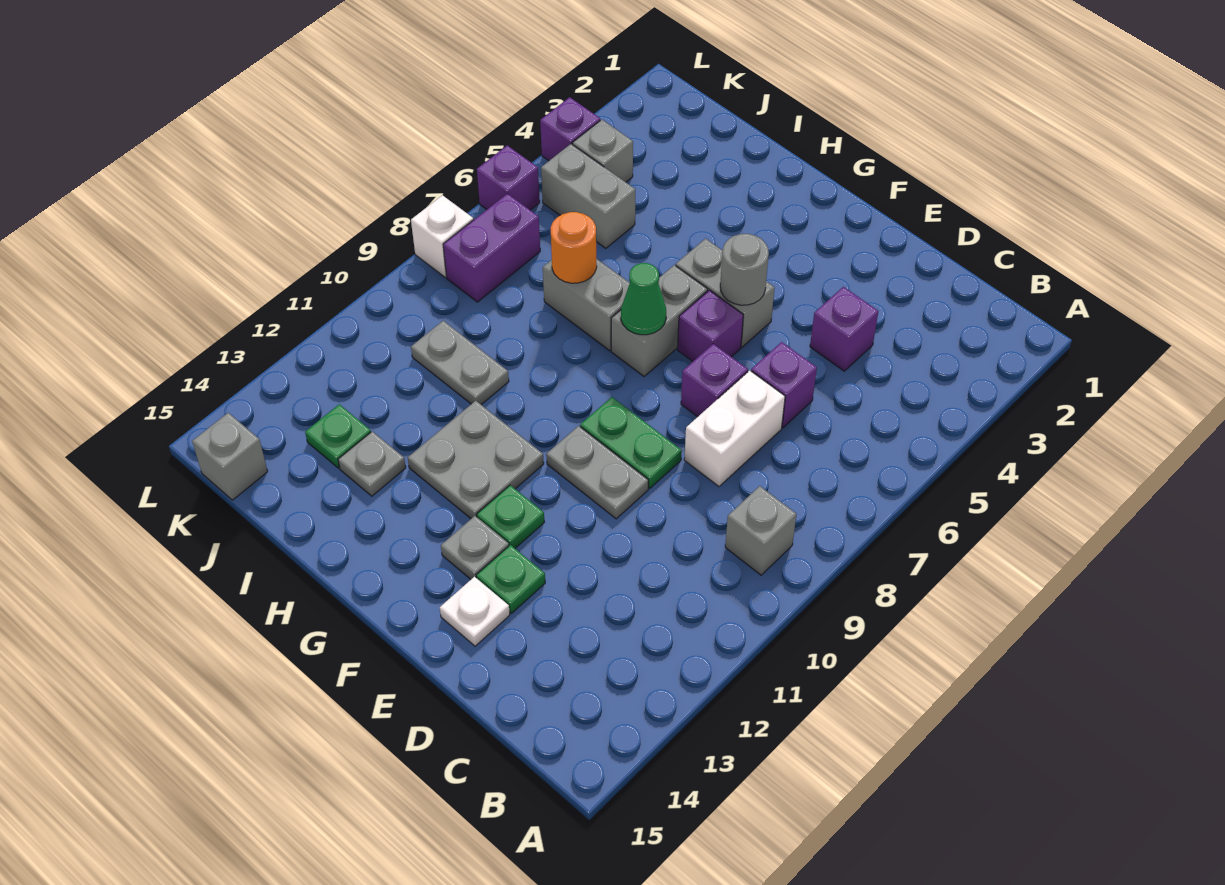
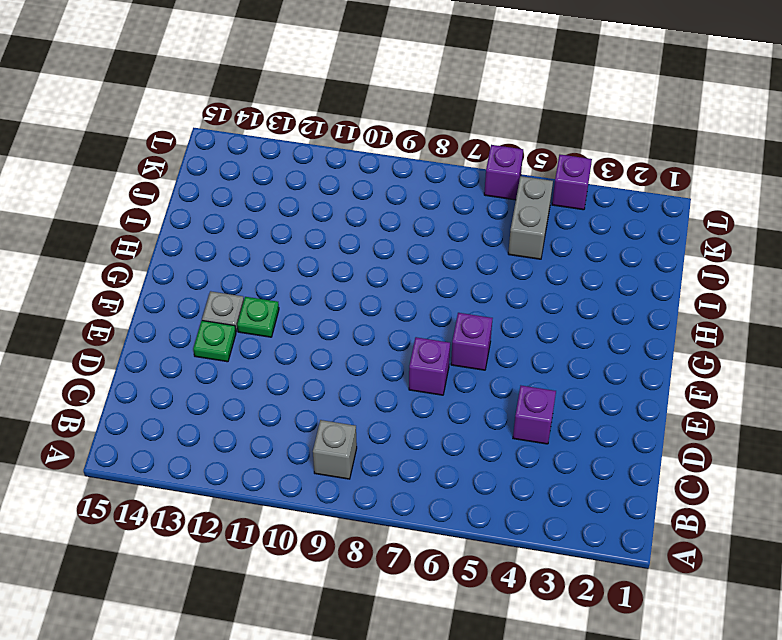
none -> purple 1x1 brick [751,342,817,428]
none -> white 1x2 brick [684,371,785,486]
none -> green 1x2 plate [580,397,682,488]

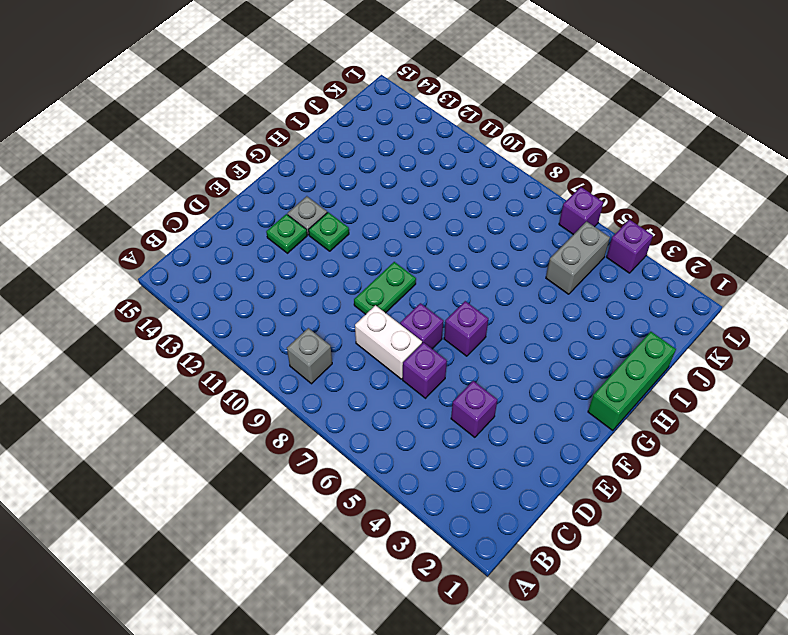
green 1x3 brick [588,332,676,431] -> none
none -> grey 1x2 plate [546,426,648,519]
none -> white 1x1 plate [440,577,510,646]
none -> grey 1x2 brick [676,239,775,347]

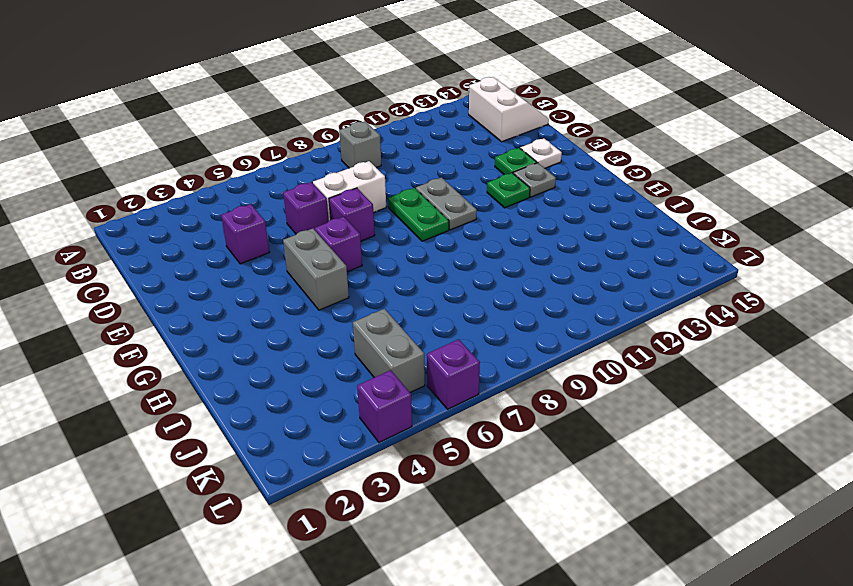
white 2x2 slope [469,77,549,142] -> none
none -> grey 1x2 brick [611,265,708,376]
none -> grey 2x2 plate [408,401,544,518]
none -> grey 1x2 brick [543,258,630,351]

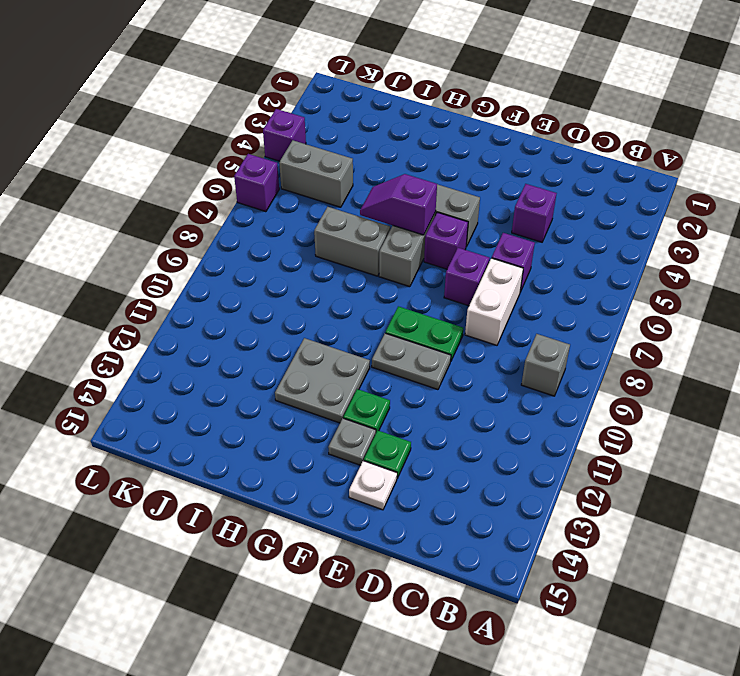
purple 1x2 slope [360,174,437,235] -> none
none -> grey 1x2 plate [411,321,509,405]
none -> grey 1x1 plate [338,431,406,496]
none -> green 1x1 plate [305,404,371,468]

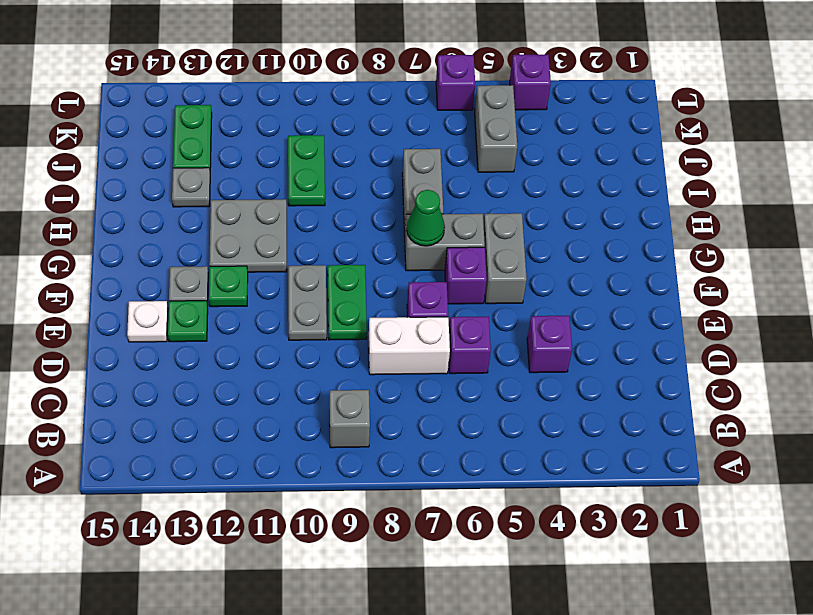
green 1x2 plate [288,135,325,206] -> grey 1x2 plate [411,321,509,405]
green 1x2 plate [173,105,212,168] -> green 1x1 plate [305,404,371,468]
none -> grey 1x1 brick [573,120,633,182]
none -> purple 1x2 brick [443,194,540,302]
none -> grey 1x1 brick [192,413,268,500]

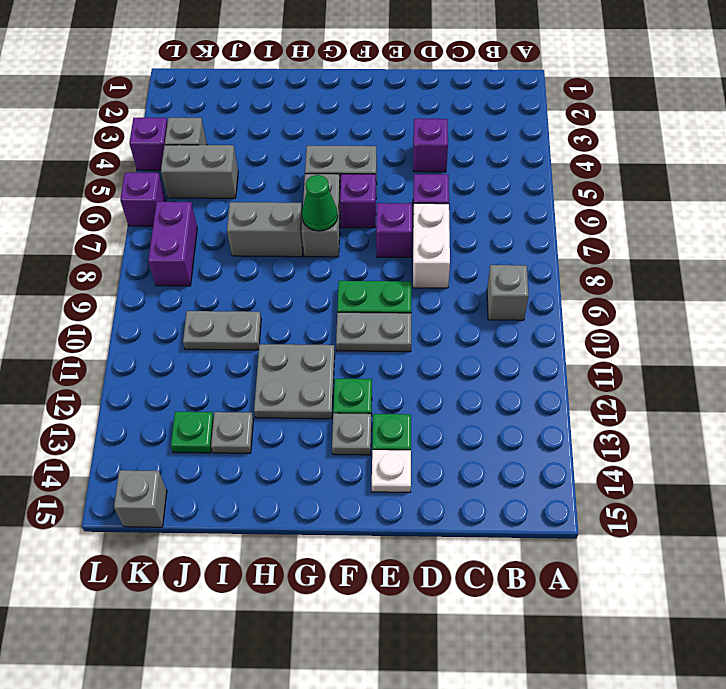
none -> white 1x1 brick [411,195,473,277]
none -> grey 1x1 round brick [720,234,769,305]
none -> orange 1x1 round brick [551,212,597,283]

